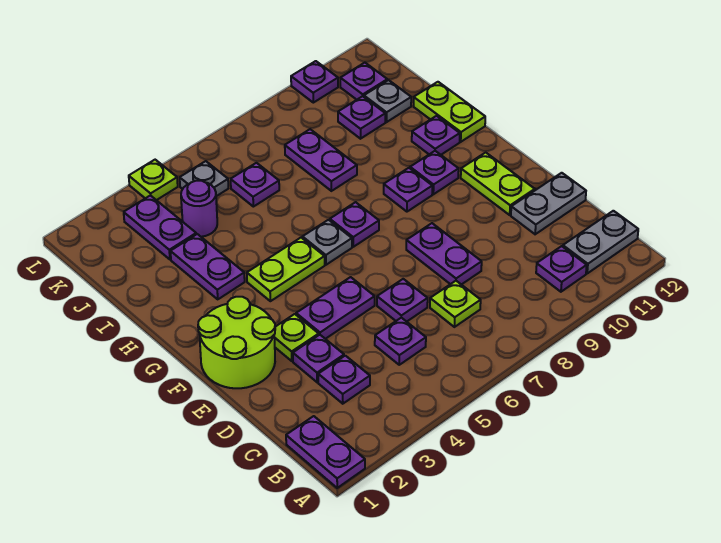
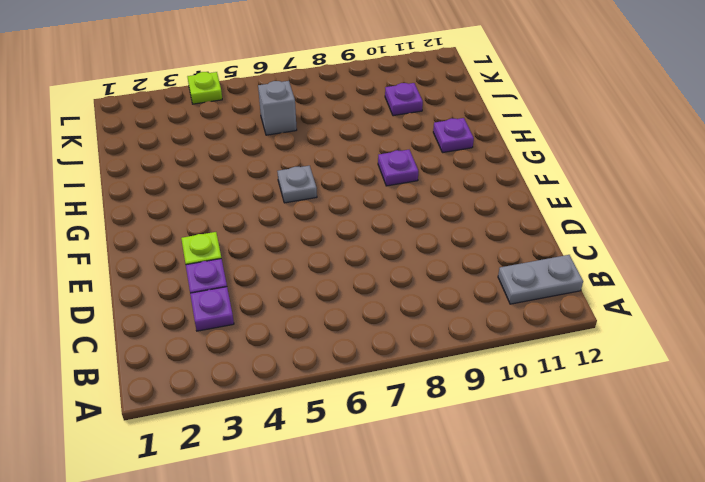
grey 1x1 brick [258,81,297,135] -> purple 1x1 plate [231,163,279,207]
none -> purple 1x2 plate [286,416,365,488]
none -> purple 1x1 plate [536,246,587,292]
none -> purple 1x1 plate [375,318,426,365]
none -> lime 1x1 plate [430,281,481,327]

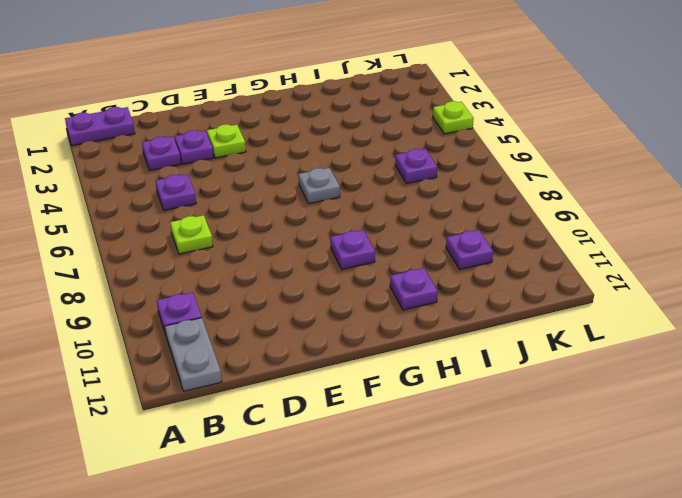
none -> purple 1x1 plate [377,279,428,322]
none -> purple 1x2 plate [406,223,482,285]
none -> grey 1x2 plate [511,173,586,234]
none -> lime 2x2 round brick [198,297,275,388]

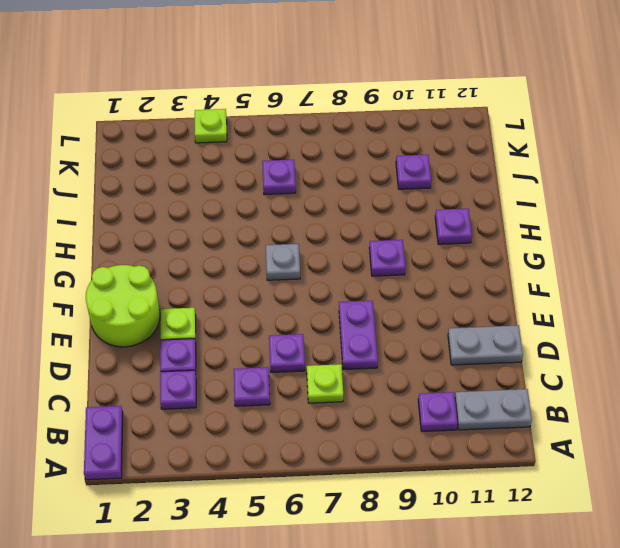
none -> purple 1x2 plate [296,277,375,339]
none -> lime 1x2 plate [461,152,535,215]
none -> lime 1x2 plate [247,238,325,301]
none -> purple 1x1 plate [330,202,379,247]

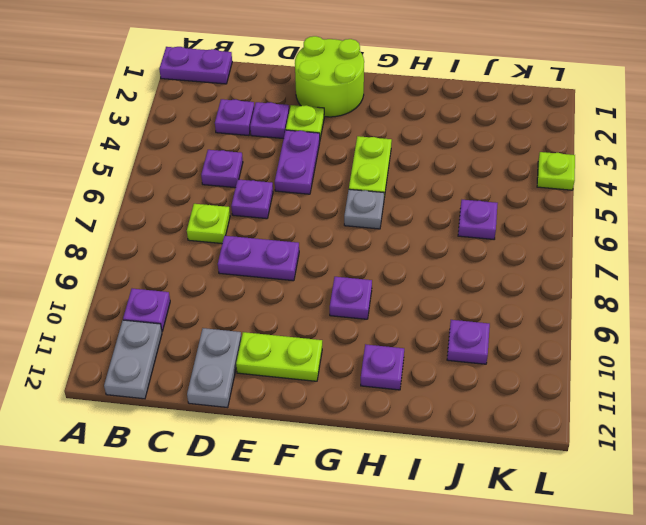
none -> purple 1x1 plate [330,202,379,247]
none -> purple 1x1 plate [410,151,459,194]
none -> purple 1x2 plate [170,234,245,299]
none -> lime 1x2 plate [413,82,485,142]

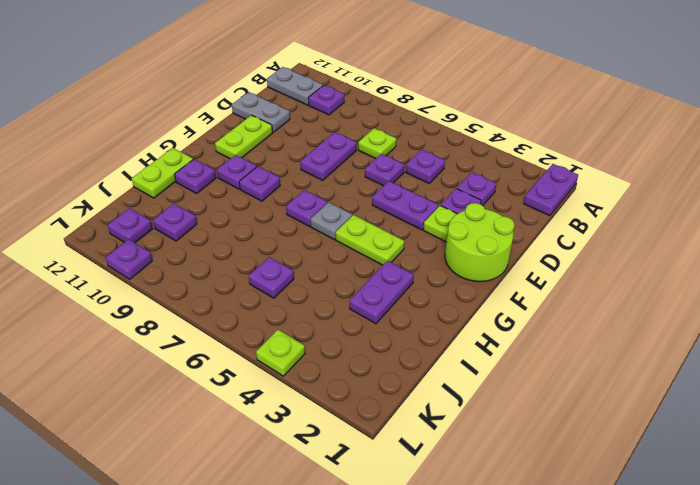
none -> purple 1x2 plate [285,129,357,191]
none -> purple 1x2 plate [124,195,196,259]
none -> purple 1x1 round brick [181,181,217,237]
none -> grey 1x1 plate [364,80,411,122]

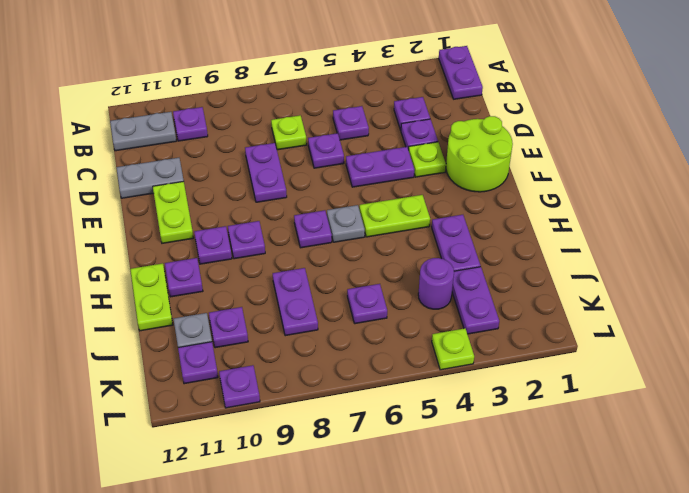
none -> grey 1x1 plate [180,161,228,196]

